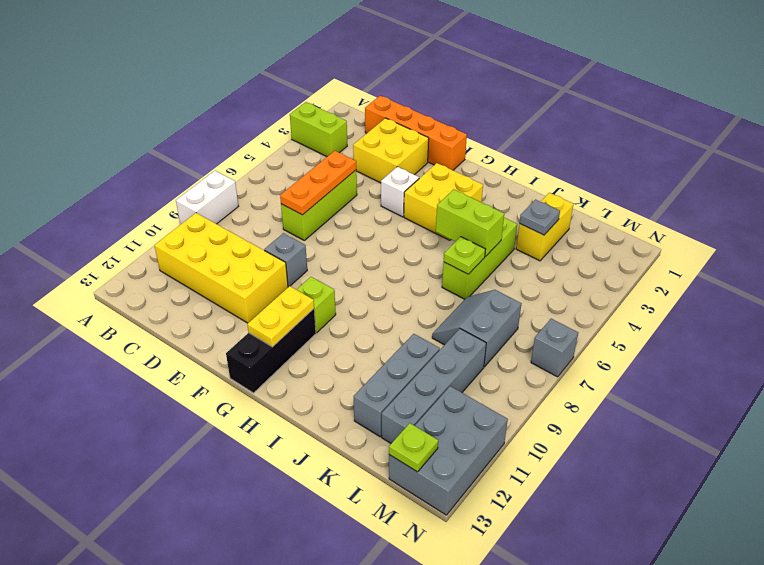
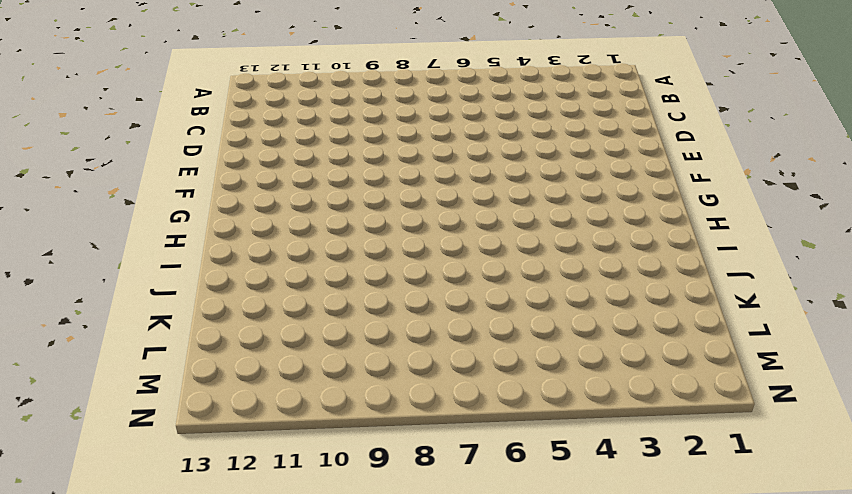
none -> lime 1x2 brick [290,102,347,156]
none -> white 1x2 brick [176,171,239,225]
none -> yellow 2x4 brick [154,213,288,323]

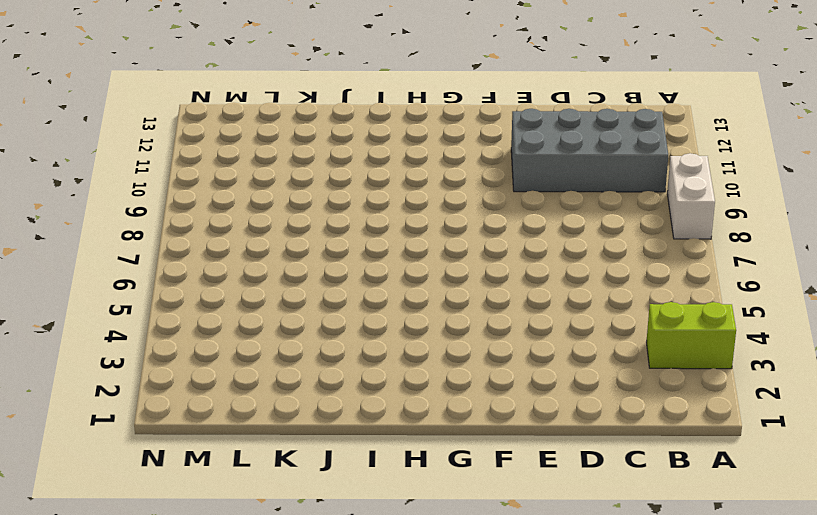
grey 2x4 brick [511,109,668,192] -> yellow 2x4 brick [154,213,288,323]
none -> orange 1x4 brick [365,96,467,170]
none -> yellow 2x2 brick [353,118,429,183]
none -> lime 1x3 brick [281,170,357,240]

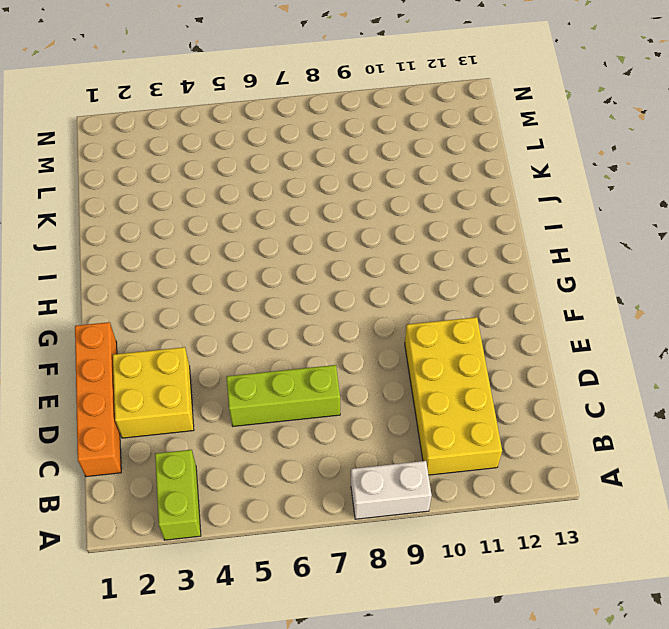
none -> grey 1x1 brick [264,233,307,287]
none -> white 1x1 brick [381,167,419,217]
none -> yellow 2x2 brick [404,163,483,240]

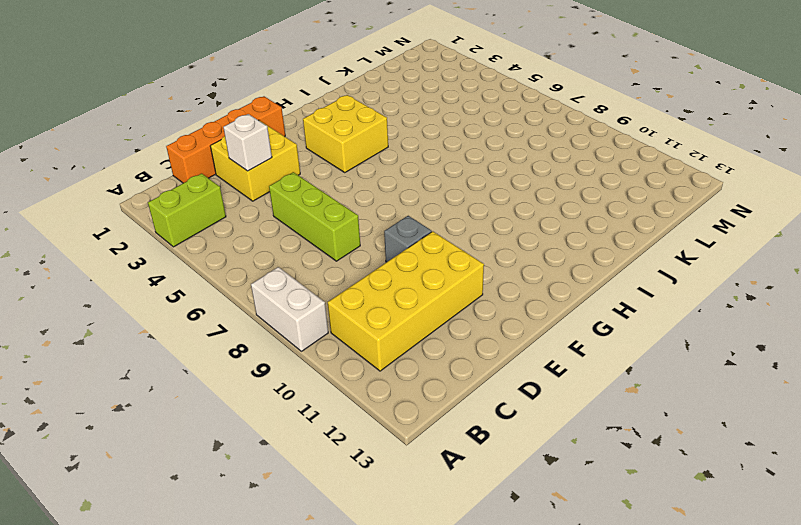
white 1x1 brick [223,114,272,171] -> white 1x1 brick moved to [381,167,419,217]
none -> lime 1x1 brick [296,277,336,333]
none -> black 1x3 brick [226,309,316,393]
none -> lime 1x3 brick [442,217,517,299]

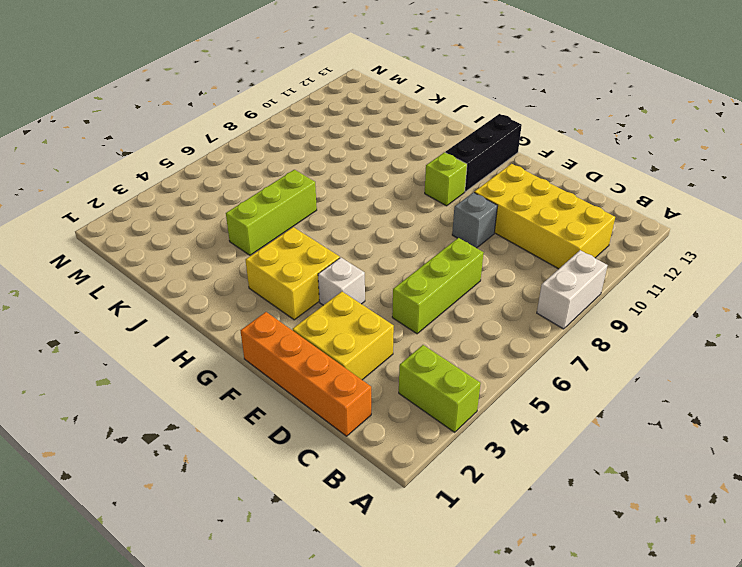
none -> yellow 1x2 brick [516,193,573,261]
none -> grey 2x2 slope [432,290,521,367]
none -> grey 1x3 brick [354,334,440,437]

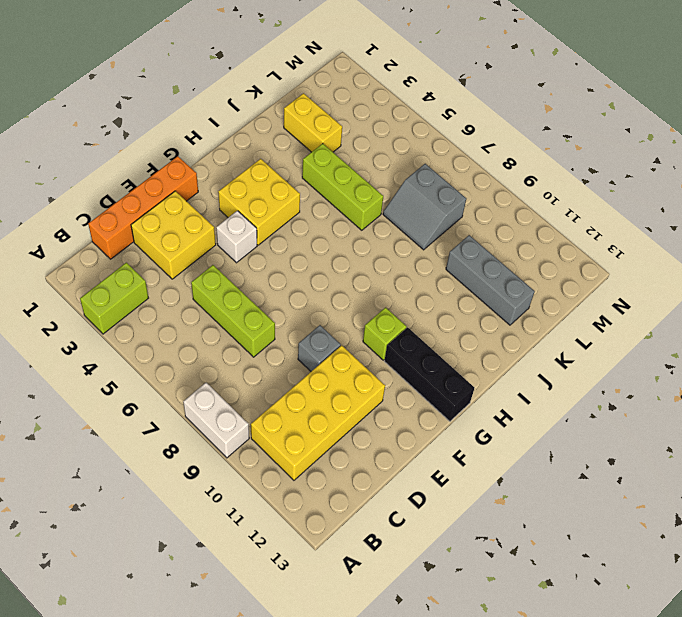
none -> grey 1x4 brick [382,329,486,443]
none -> grey 2x3 brick [389,386,508,515]
none -> grey 1x1 brick [531,319,578,377]

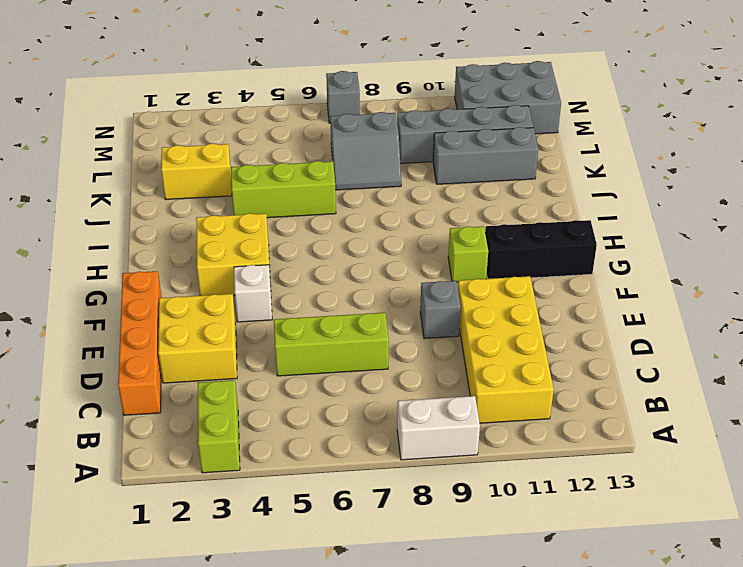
none -> orange 1x3 plate [280,151,356,215]
none -> yellow 1x2 plate [247,286,314,347]
none -> lime 1x2 brick [436,189,504,256]

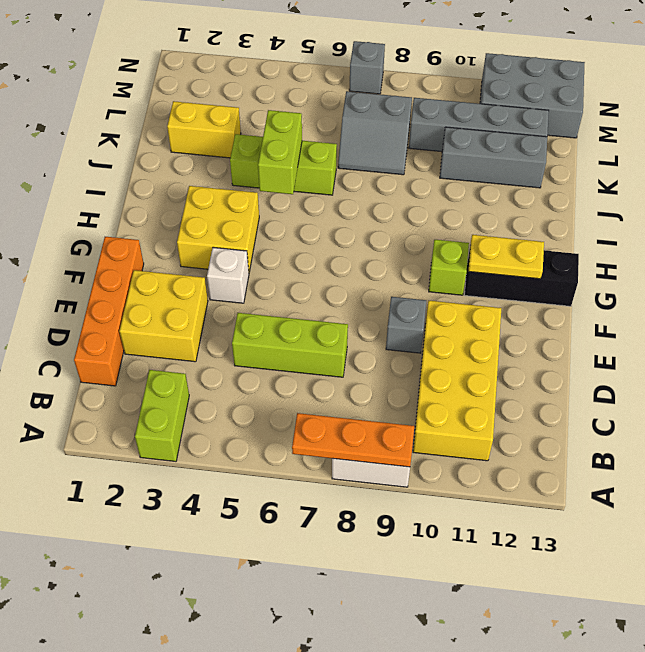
orange 1x3 plate [292,413,414,467] -> orange 1x3 plate moved to [280,151,356,215]
none -> lime 1x1 plate [444,237,486,274]
none -> grey 1x1 plate [520,200,560,235]
none -> lime 1x1 plate [389,423,438,472]

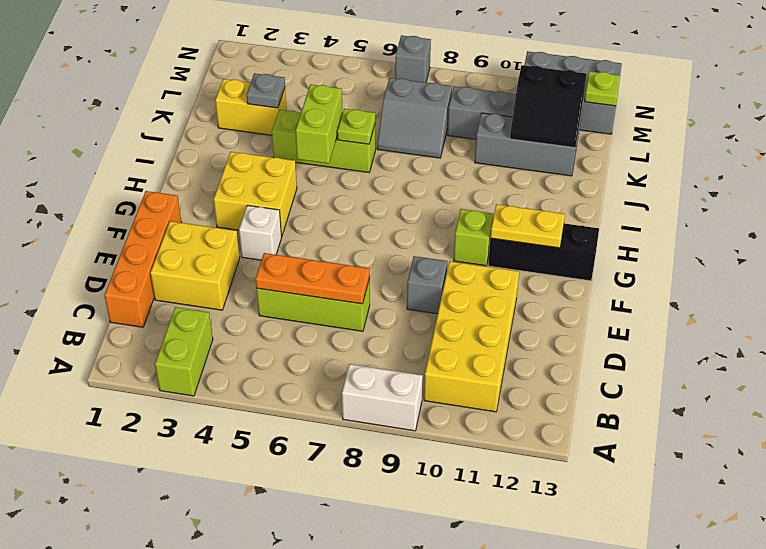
black 2x2 slope [510,65,586,148] -> none

